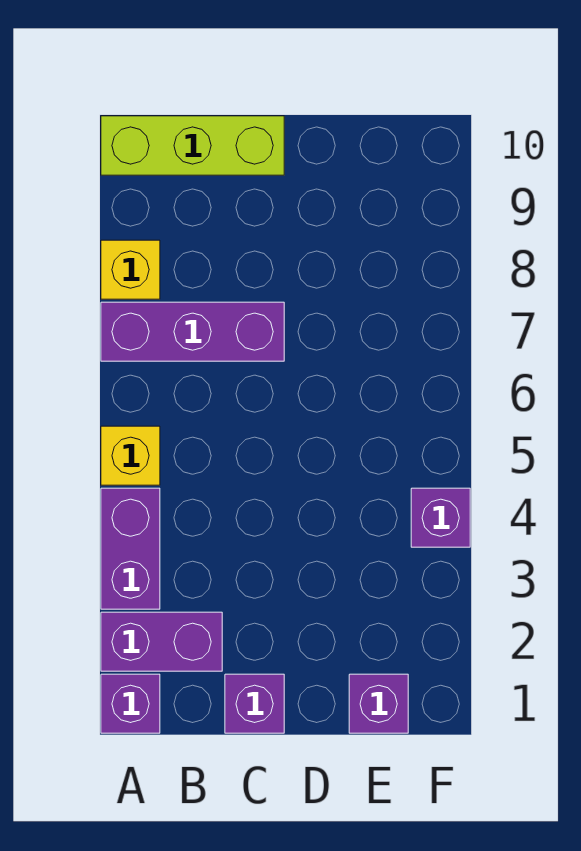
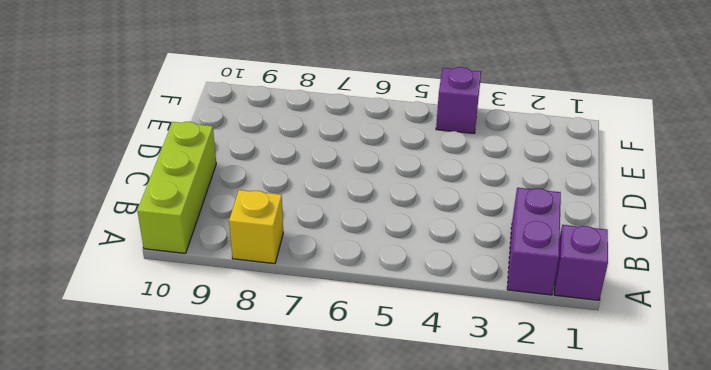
none -> purple 1x2 brick [101,488,160,609]
none -> yellow 1x1 brick [101,426,160,485]

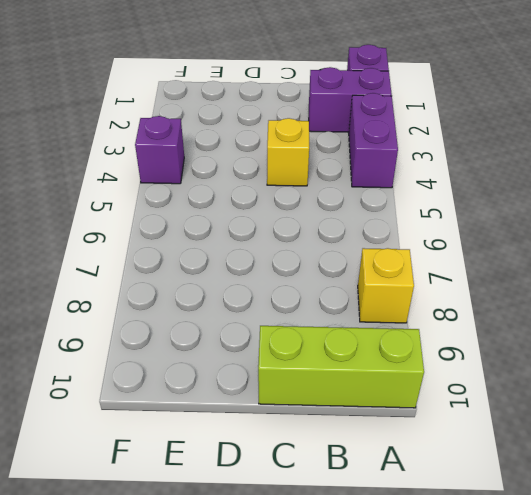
yellow 1x1 brick [267,118,309,186] -> yellow 1x1 brick moved to [101,426,160,485]
none -> purple 1x3 brick [101,302,284,361]
none -> purple 1x1 brick [225,674,284,733]

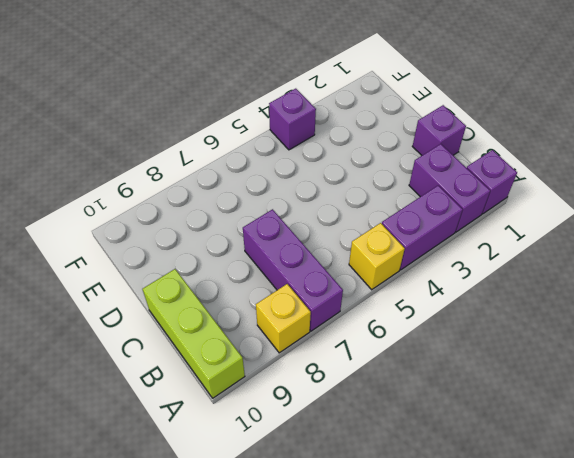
none -> purple 1x1 brick [349,674,408,733]

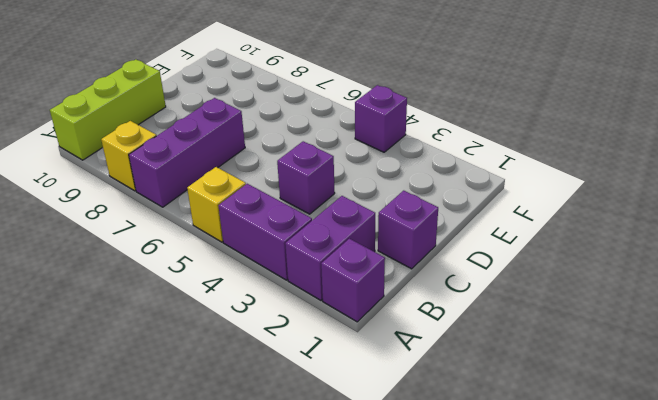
purple 1x1 brick [277,141,335,214] -> purple 1x1 brick moved to [349,674,408,733]

